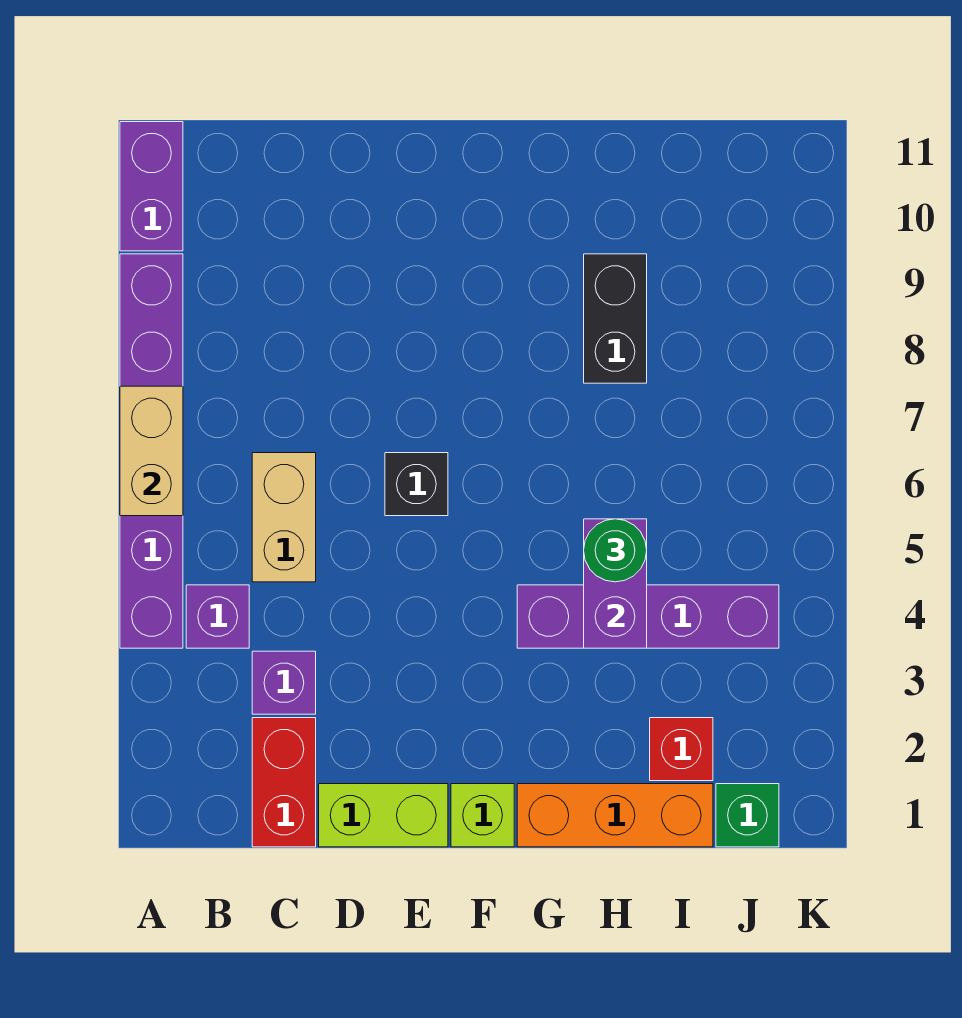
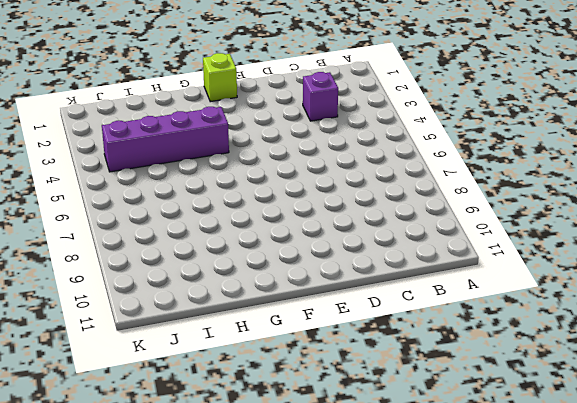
none -> purple 1x6 brick [120,254,183,648]
none -> purple 1x2 brick [120,122,183,251]
none -> purple 1x1 brick [186,585,249,648]

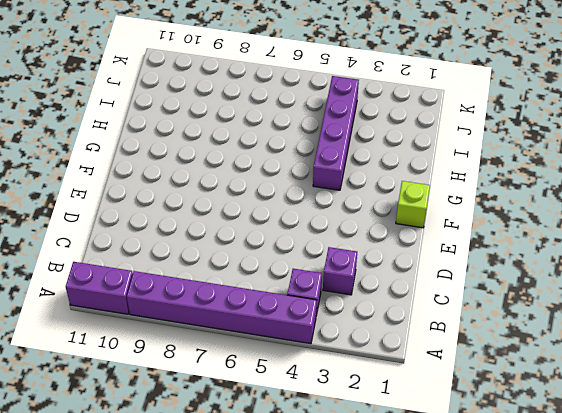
none -> red 1x2 brick [252,718,316,847]
none -> tan 1x2 brick [252,453,316,582]
none -> lime 1x2 brick [319,784,448,847]

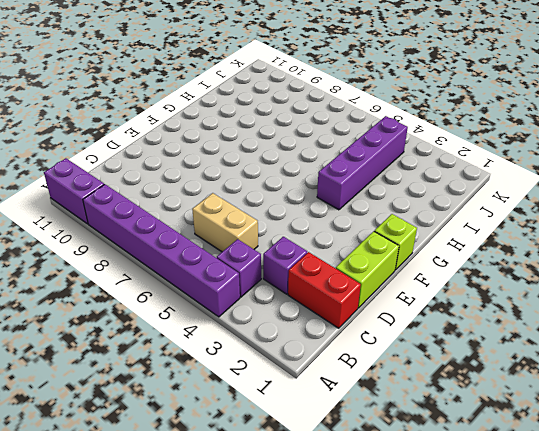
none -> black 1x1 brick [385,453,448,516]
none -> orange 1x3 brick [517,784,713,847]
none -> black 1x2 brick [584,254,647,383]

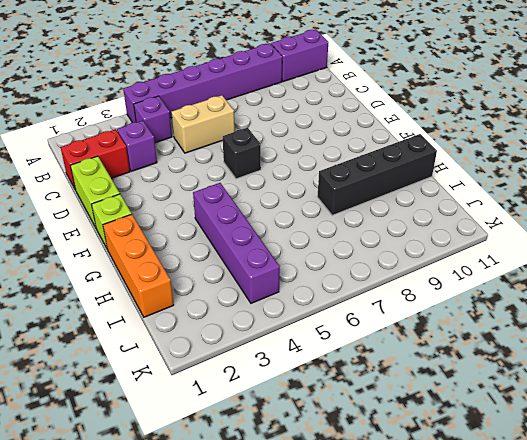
black 1x4 brick [317,134,437,215] -> black 1x2 brick [584,254,647,383]
none -> red 1x1 brick [650,718,713,781]
none -> green 1x1 brick [716,784,779,847]
none -> tan 1x2 brick [120,386,183,516]

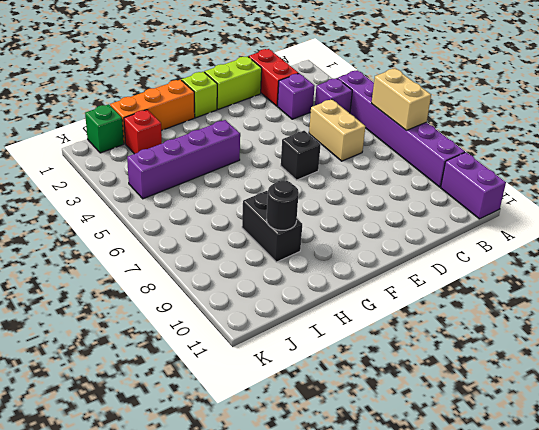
black 1x1 round brick [266,180,299,230] -> none
none -> purple 1x2 brick [584,519,647,648]
none -> green 1x1 round brick [584,519,647,582]

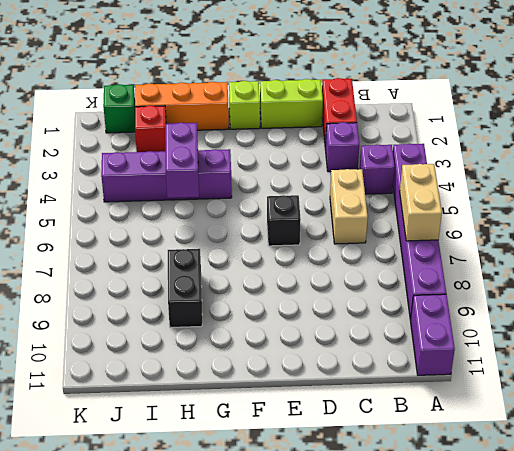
none -> green 1x1 round brick [584,519,647,582]

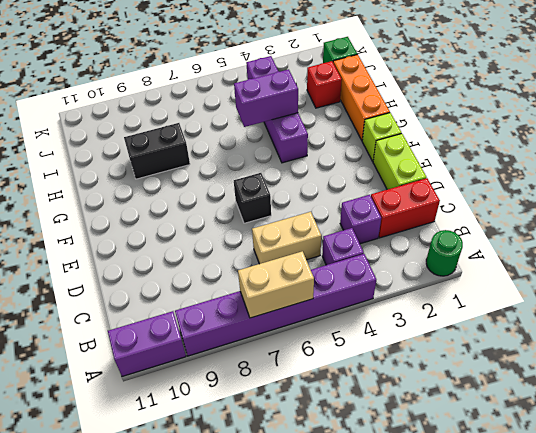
green 1x1 round brick [426,230,463,276] -> green 1x1 round brick moved to [584,519,647,582]

